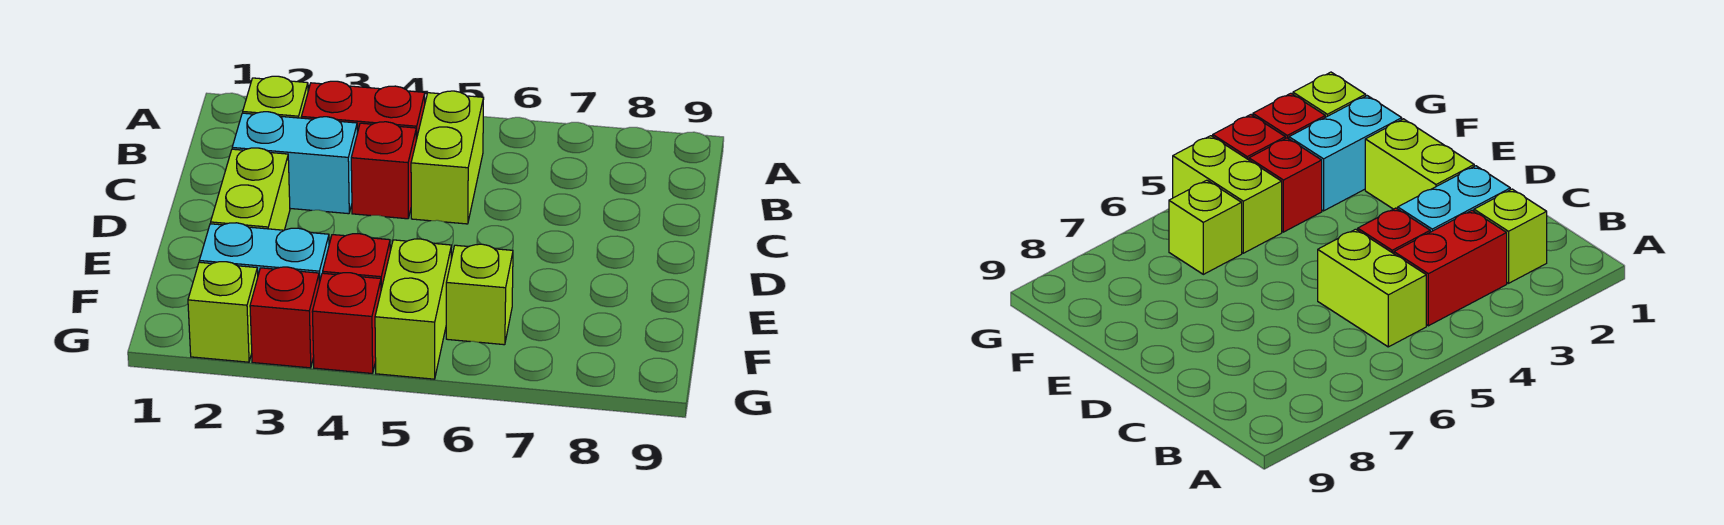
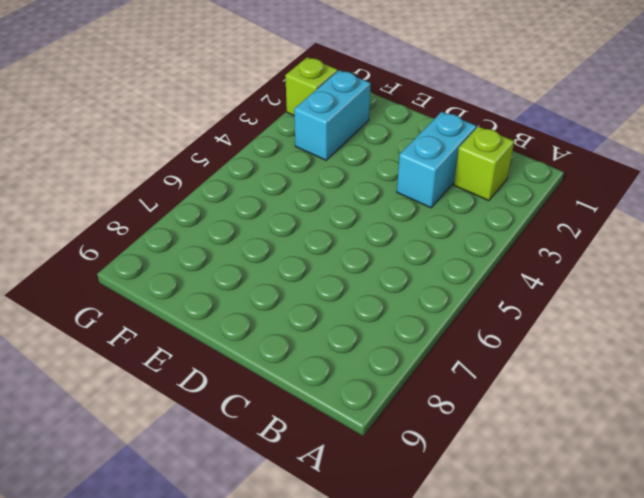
none -> red 1x2 brick [301,81,425,140]
none -> lime 1x2 brick [411,91,484,224]
none -> red 1x1 brick [351,122,416,219]

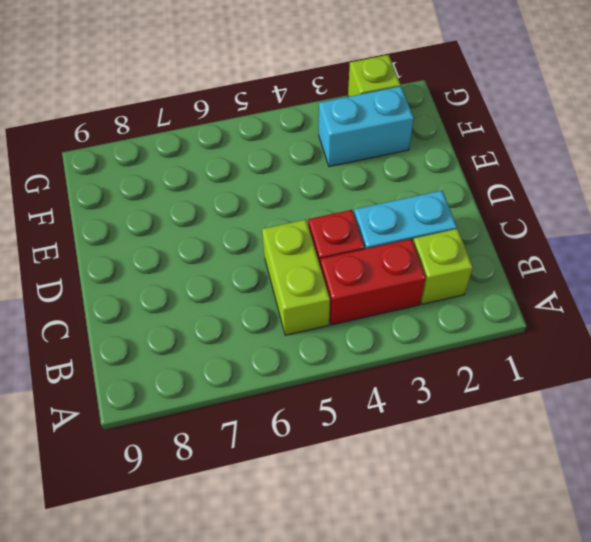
none -> lime 1x2 brick [211,148,290,230]
none -> red 1x1 brick [323,234,390,289]
none -> lime 1x2 brick [375,239,452,379]

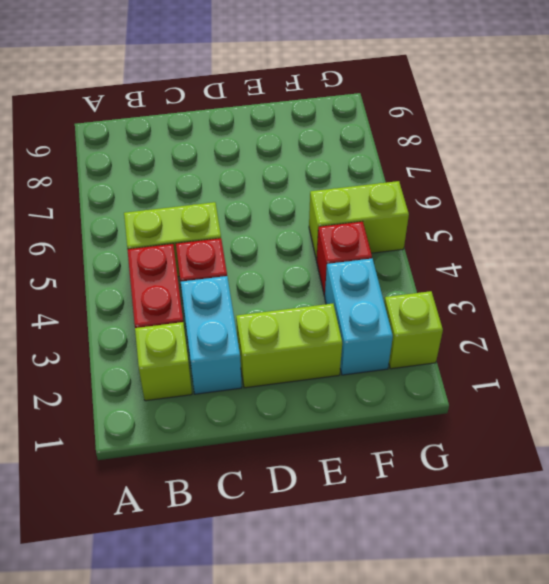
none -> lime 1x1 brick [446,244,513,345]
none -> red 1x1 brick [250,267,319,368]
none -> red 1x1 brick [312,273,381,373]

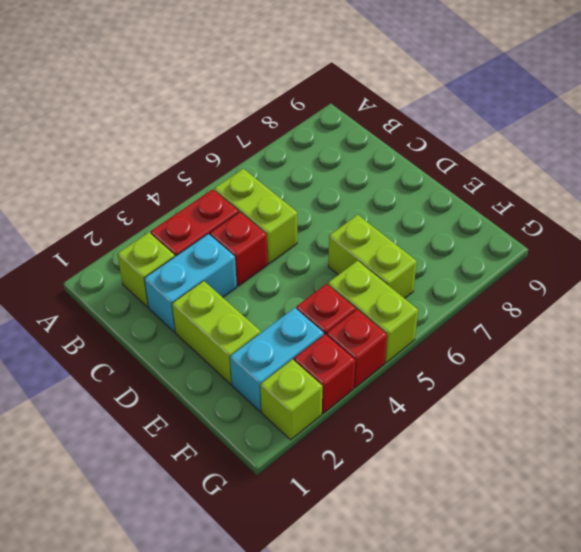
lime 1x2 brick [328,215,417,298] -> lime 1x1 brick [446,244,513,345]

